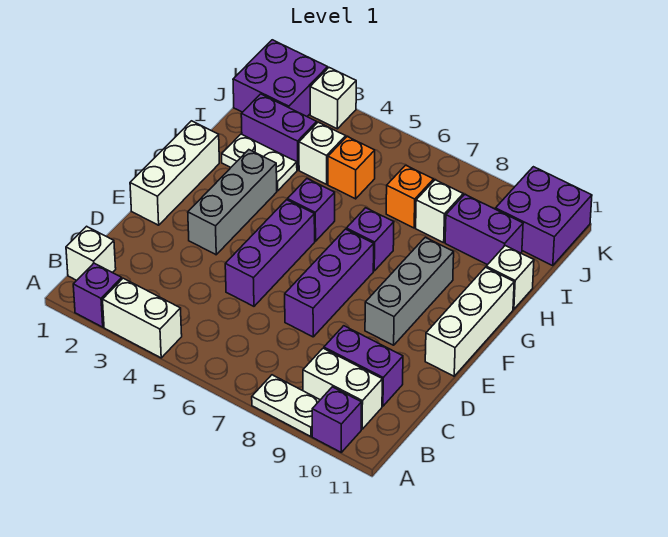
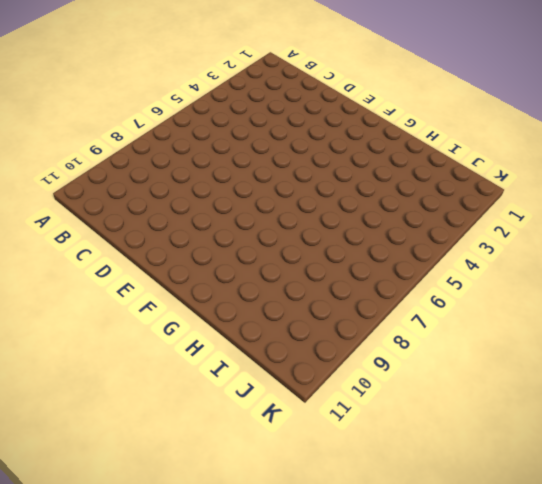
none -> purple 1x1 brick [73,263,122,327]
none -> white 1x2 brick [103,278,182,358]
none -> white 1x2 plate [252,375,320,437]

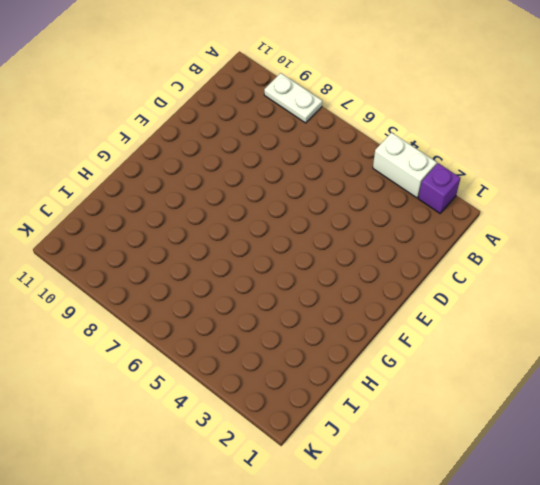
none -> purple 1x1 brick [312,387,362,452]
none -> white 1x1 brick [66,226,116,280]
none -> white 1x2 brick [303,348,382,429]

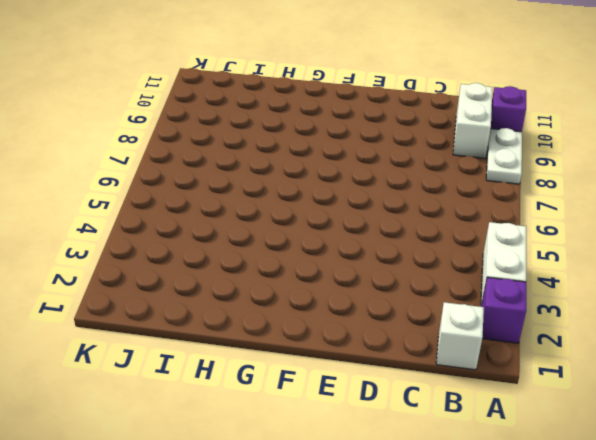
none -> purple 1x2 brick [324,326,403,406]
none -> purple 1x3 brick [225,200,315,306]
none -> purple 1x3 brick [285,229,374,337]

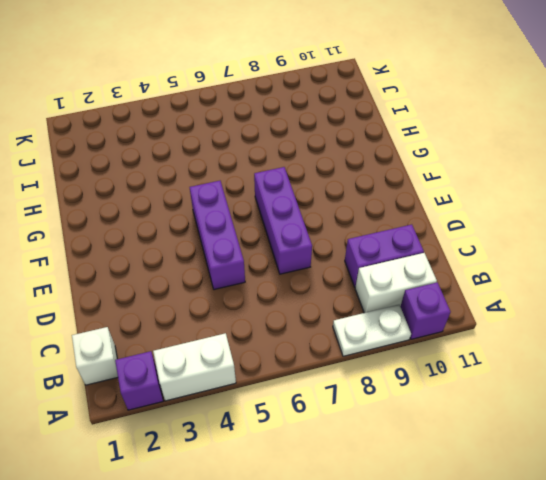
none -> white 1x3 brick [130,121,219,225]
none -> grey 1x3 brick [188,150,277,255]
none -> grey 1x3 brick [365,237,454,345]

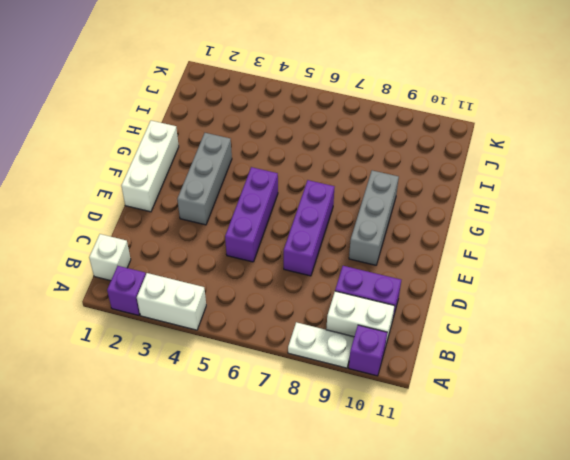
none -> white 1x3 brick [425,267,514,376]
none -> purple 1x1 brick [287,179,335,241]
none -> purple 1x1 brick [346,208,394,271]

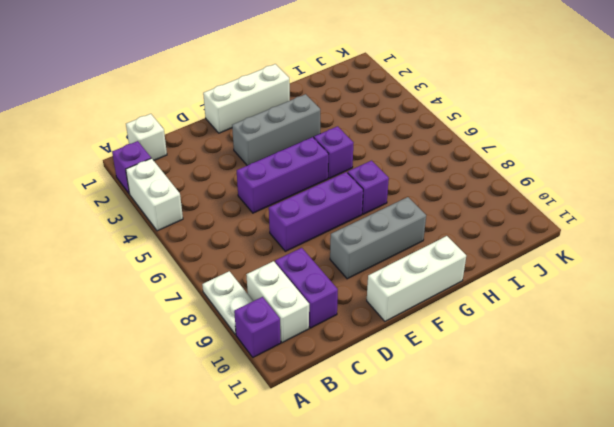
none -> white 1x2 plate [222,134,297,191]
none -> white 1x1 brick [486,246,534,309]
none -> purple 1x2 brick [241,94,317,170]

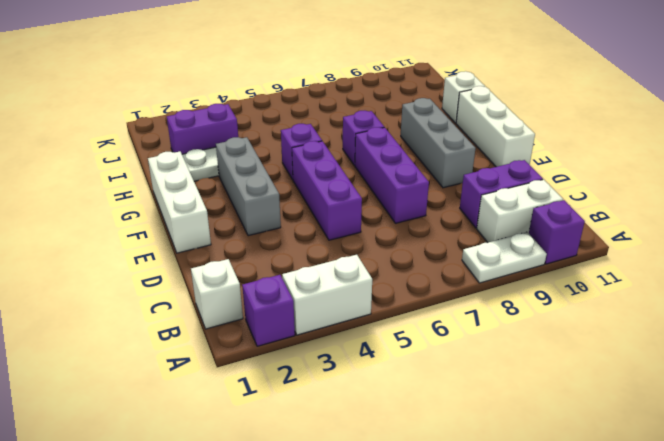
none -> white 1x1 brick [299,122,346,184]
none -> orange 1x1 brick [328,137,375,199]
none -> orange 1x1 brick [386,165,434,228]

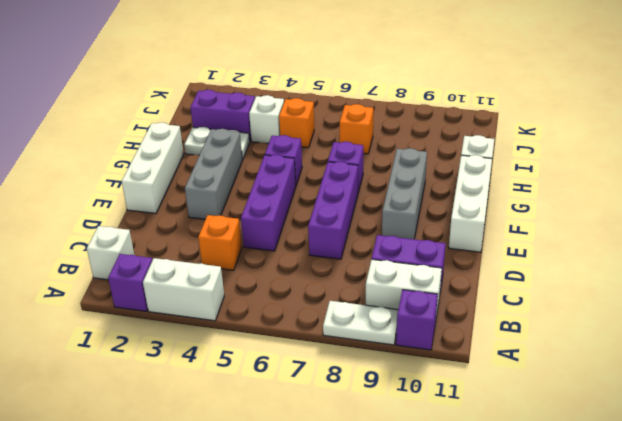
orange 1x1 brick [198,215,242,270] -> none
none -> white 1x1 brick [416,180,463,243]
none -> purple 1x2 brick [445,195,523,265]
none -> purple 2x2 brick [233,40,328,116]

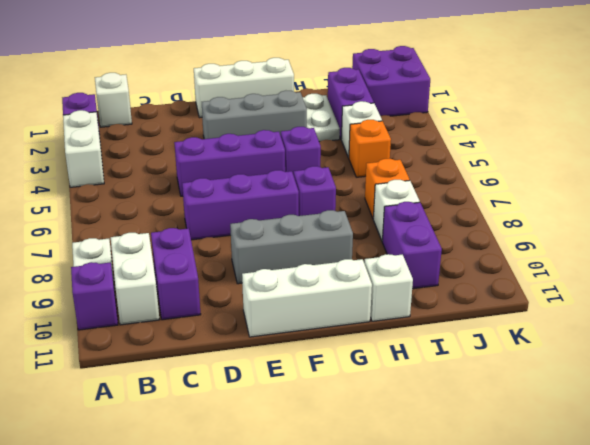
none -> purple 2x2 brick [496,167,592,266]
none -> white 1x1 brick [310,68,356,129]

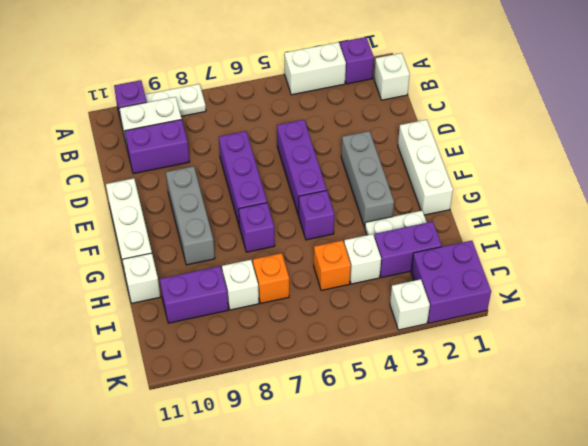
none -> purple 2x2 brick [496,167,592,266]

